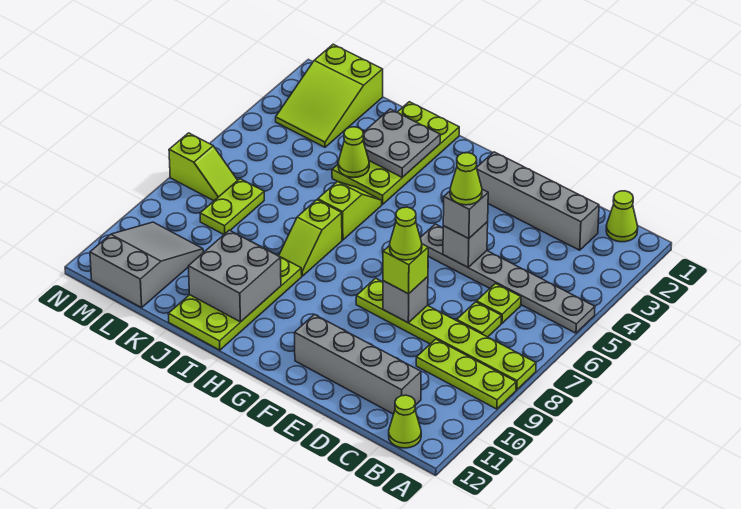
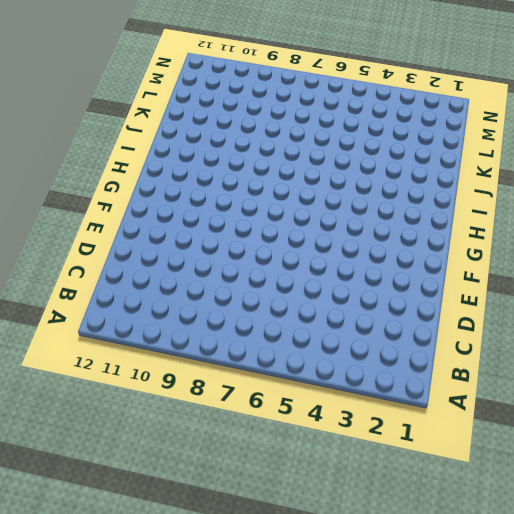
none -> grey 1x6 plate [420,224,595,333]
none -> lime 1x6 plate [356,278,536,390]
none -> lime 1x3 plate [416,339,516,409]

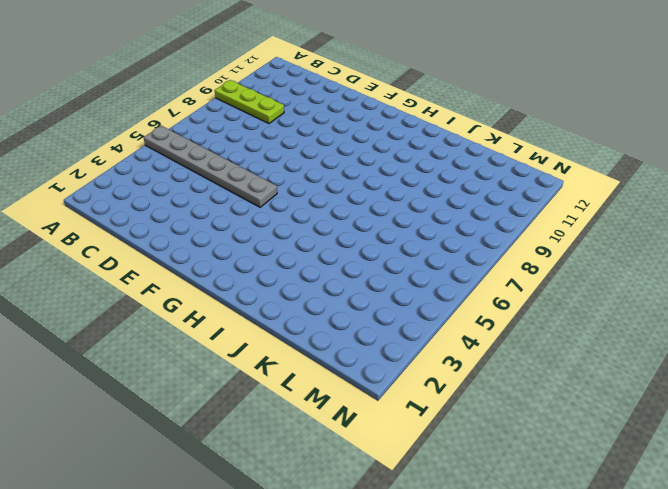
none -> lime 1x6 plate [356,278,536,390]
none -> lime 1x1 cone [606,191,638,242]
none -> lime 1x1 cone [389,395,421,448]

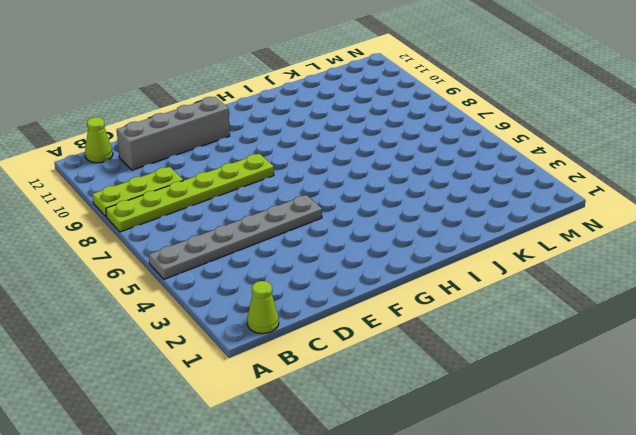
none -> grey 1x4 brick [477,152,599,250]
none -> lime 1x1 plate [477,284,521,323]
none -> lime 1x1 plate [457,302,501,337]

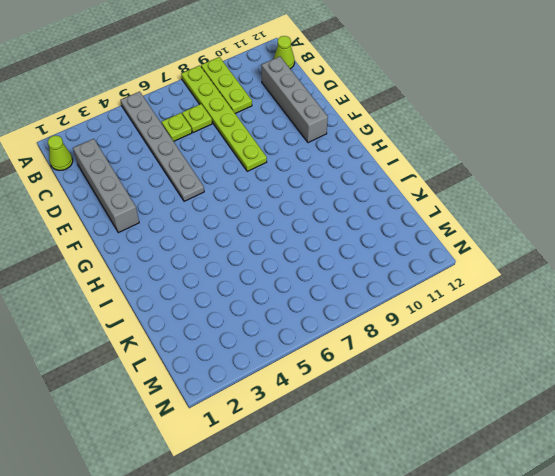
none -> lime 2x4 plate [332,102,459,205]
none -> lime 1x2 slope [318,181,382,240]
none -> lime 1x2 slope [279,200,342,276]

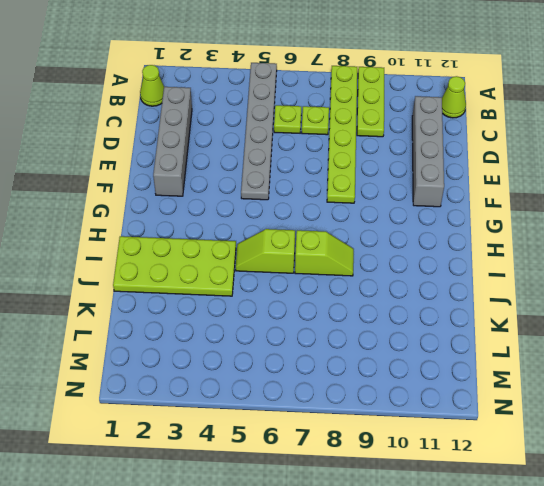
none -> lime 2x4 plate [168,246,302,350]
none -> lime 2x3 slope [276,44,383,147]
none -> lime 1x2 plate [200,179,264,234]

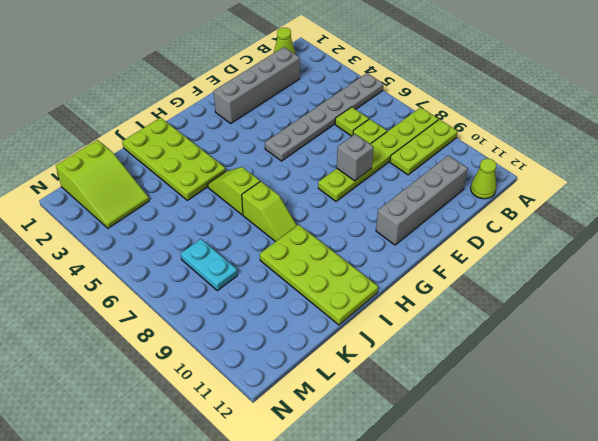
cyan 1x2 plate [181,239,237,291] -> lime 1x2 plate [200,179,264,234]
none -> grey 2x3 slope [90,222,203,308]
none -> lime 1x2 slope [169,133,238,201]
none -> grey 1x1 brick [443,222,488,267]

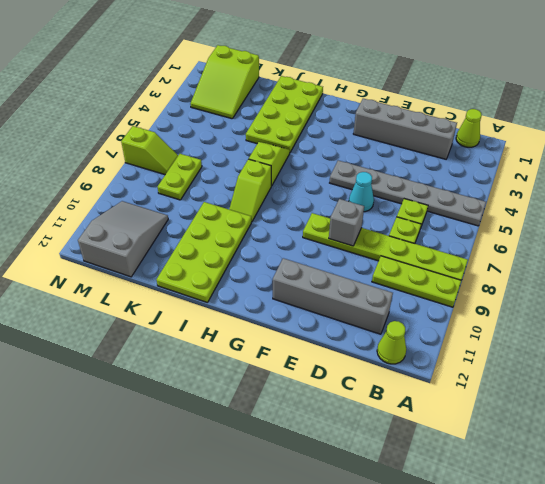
cyan 1x1 cone [349,172,374,212] -> none
none -> grey 1x1 brick [443,222,488,267]
none -> grey 2x2 plate [363,109,440,177]
none -> grey 2x2 brick [188,230,281,322]

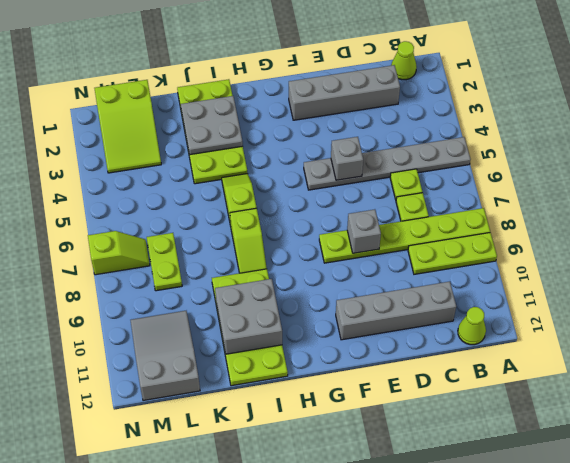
none -> lime 1x1 cone [338,127,369,178]
none -> grey 1x1 brick [443,189,488,239]
none -> lime 1x1 brick [383,244,428,294]

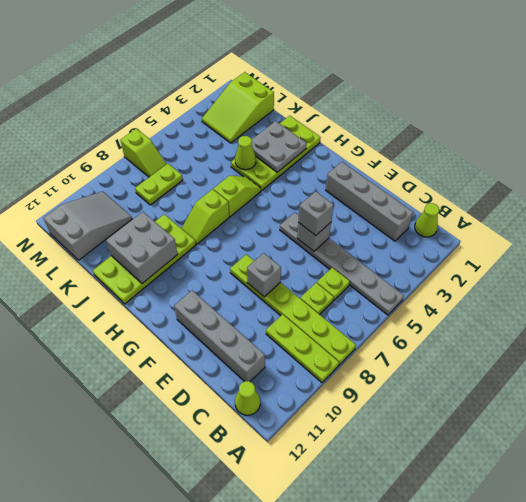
none -> lime 1x1 brick [383,244,428,294]
none -> lime 1x1 cone [450,153,482,205]
none -> lime 1x1 cone [390,207,422,260]

